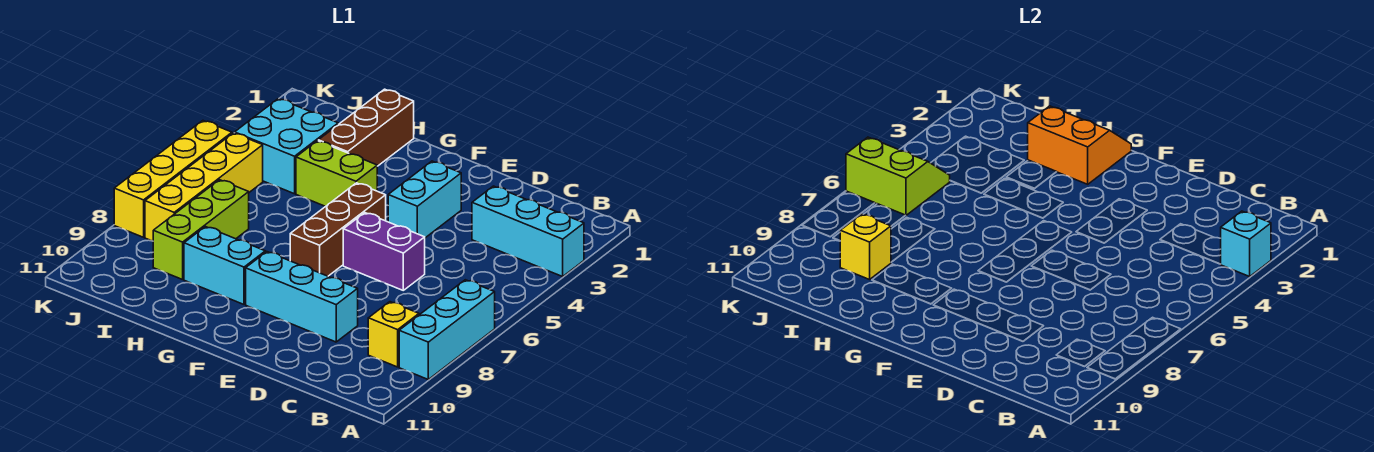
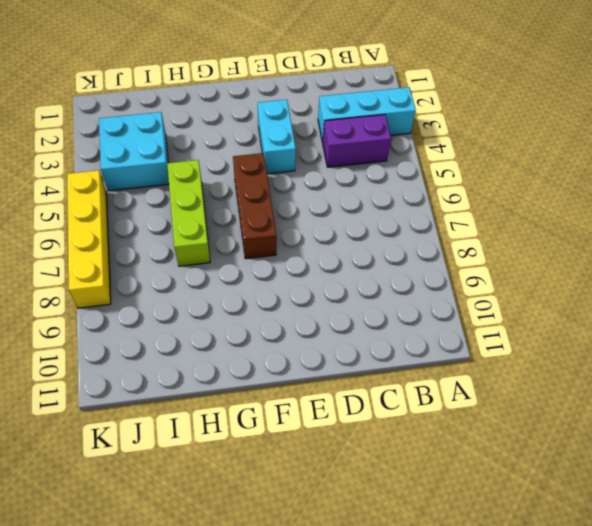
purple 1x2 brick [323,115,391,167] -> purple 1x2 brick moved to [343,213,425,290]
lime 1x3 brick [167,160,210,266] -> lime 1x3 brick moved to [153,180,249,280]
none -> cyan 1x3 brick [399,280,495,379]
none -> yellow 1x1 brick [368,302,419,367]
none -> cyan 1x3 brick [246,252,358,342]

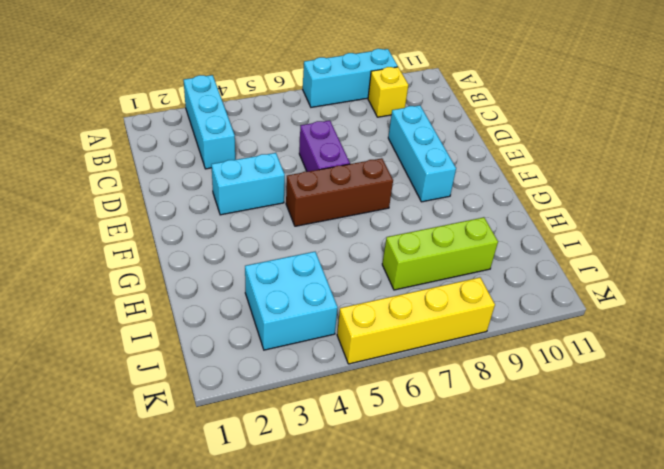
none -> lime 1x2 brick [296,141,377,206]
none -> cyan 1x2 brick [184,227,265,304]
none -> brown 1x3 brick [318,89,414,166]

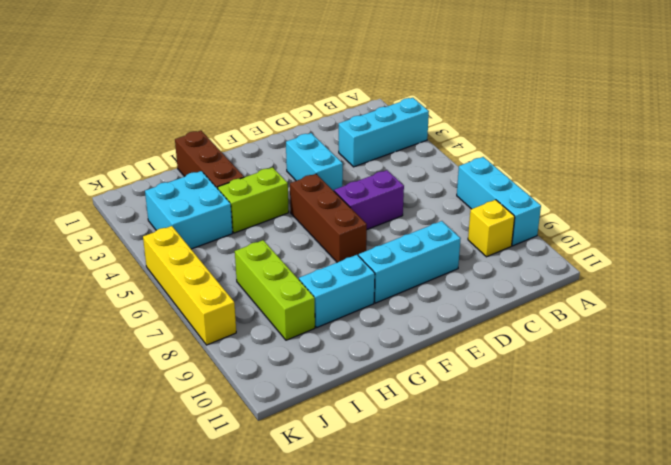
none -> yellow 1x4 brick [145,133,263,241]
none -> cyan 1x1 brick [1221,211,1271,277]
none -> orange 2x2 slope [1028,106,1131,184]

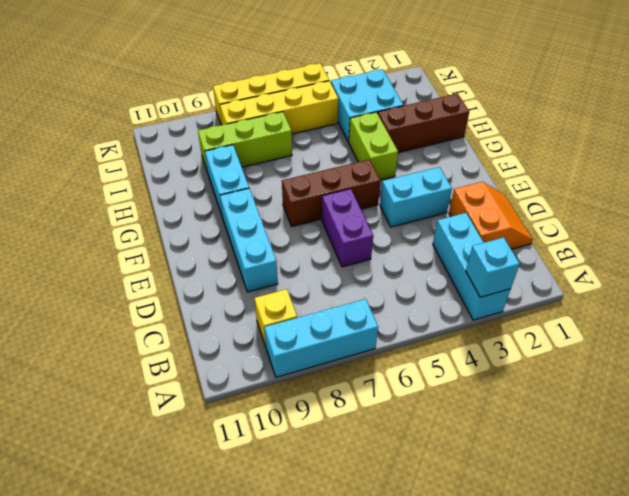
orange 2x2 slope [449,182,533,249] -> orange 2x2 slope moved to [1028,106,1131,184]
none -> yellow 1x1 brick [840,214,891,280]
none -> lime 2x2 slope [846,137,950,216]

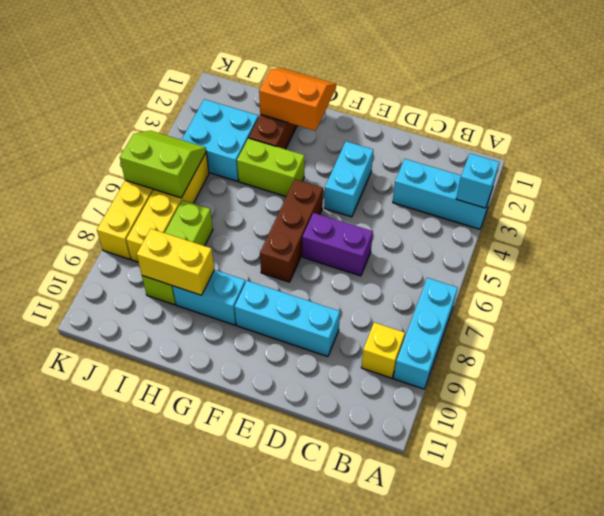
yellow 1x2 brick [137,229,214,295] -> yellow 1x1 brick [840,214,891,280]

